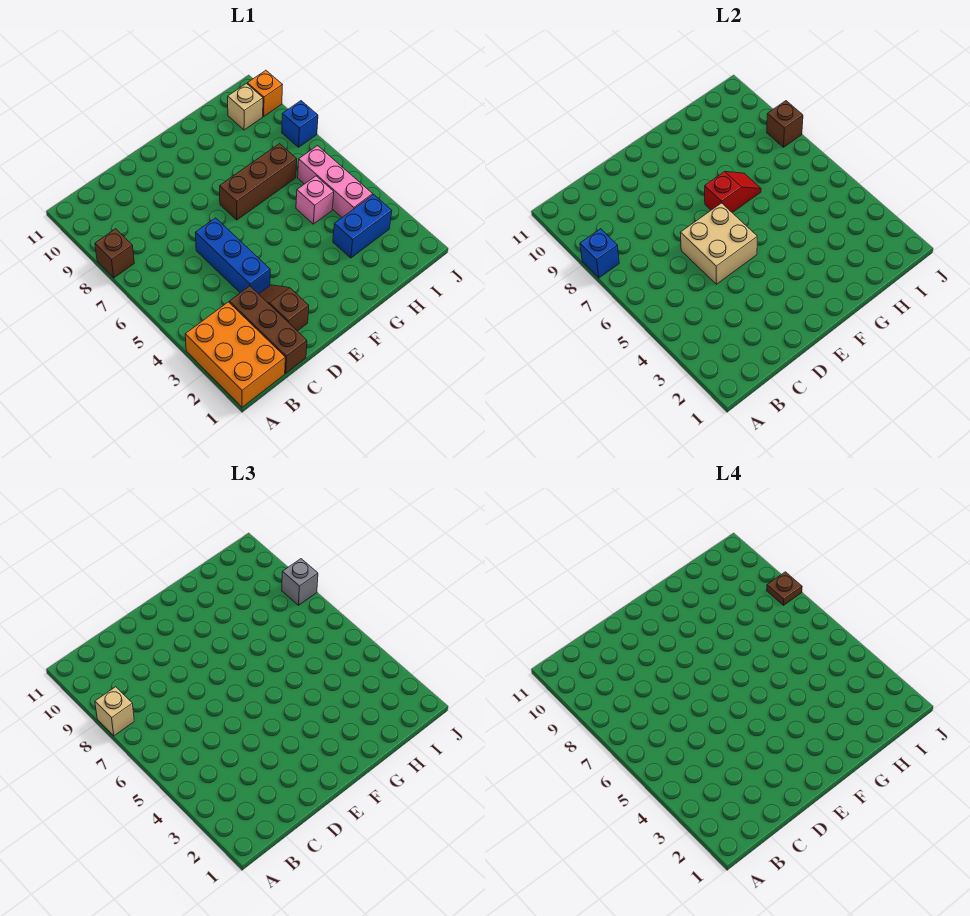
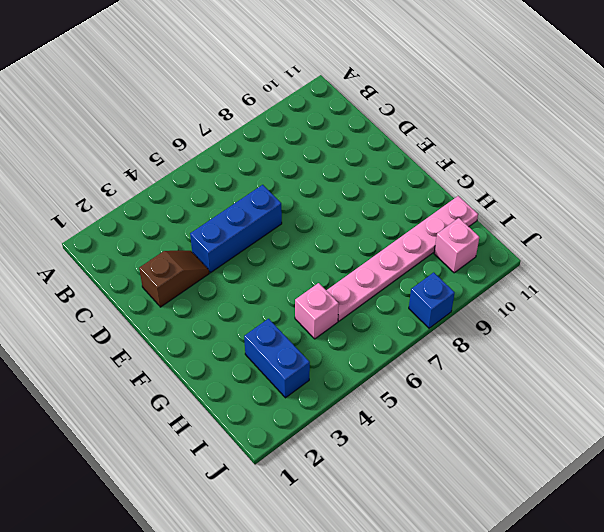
pink 1x6 plate [326,196,478,321] -> brown 1x3 brick [220,144,297,220]
pink 1x1 brick [434,218,479,273] -> tan 1x1 brick [228,84,263,130]
none -> orange 2x3 brick [185,302,285,407]
none -> brown 1x1 brick [95,229,134,278]
none -> brown 1x3 brick [229,286,307,373]

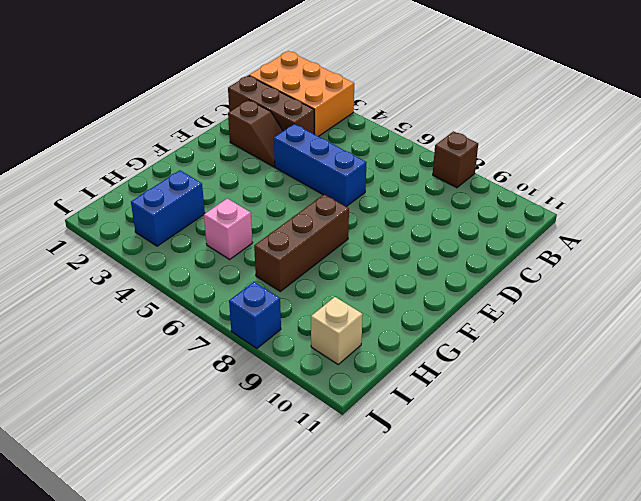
none -> pink 1x3 brick [298,146,373,217]
none -> orange 1x1 brick [247,70,282,116]
none -> blue 1x1 brick [580,229,619,278]

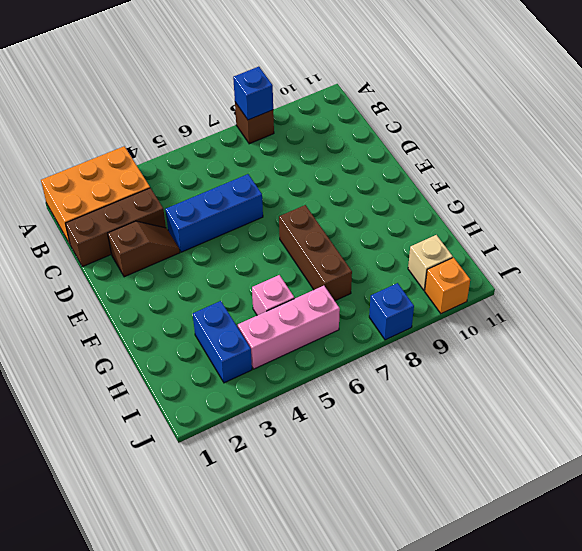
none -> tan 2x2 brick [680,203,757,284]
none -> red 1x2 slope [705,172,761,213]
none -> brown 1x1 brick [767,101,803,147]

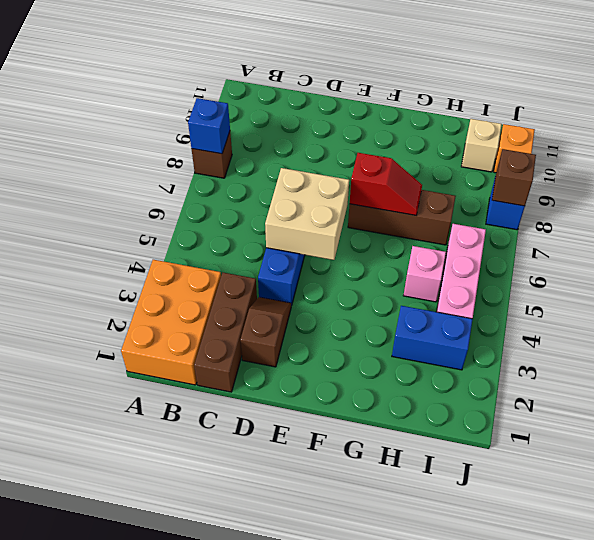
none -> tan 1x1 brick [95,687,134,736]
none -> grey 1x1 brick [282,559,318,605]
none -> brown 1x1 plate [767,572,802,605]

